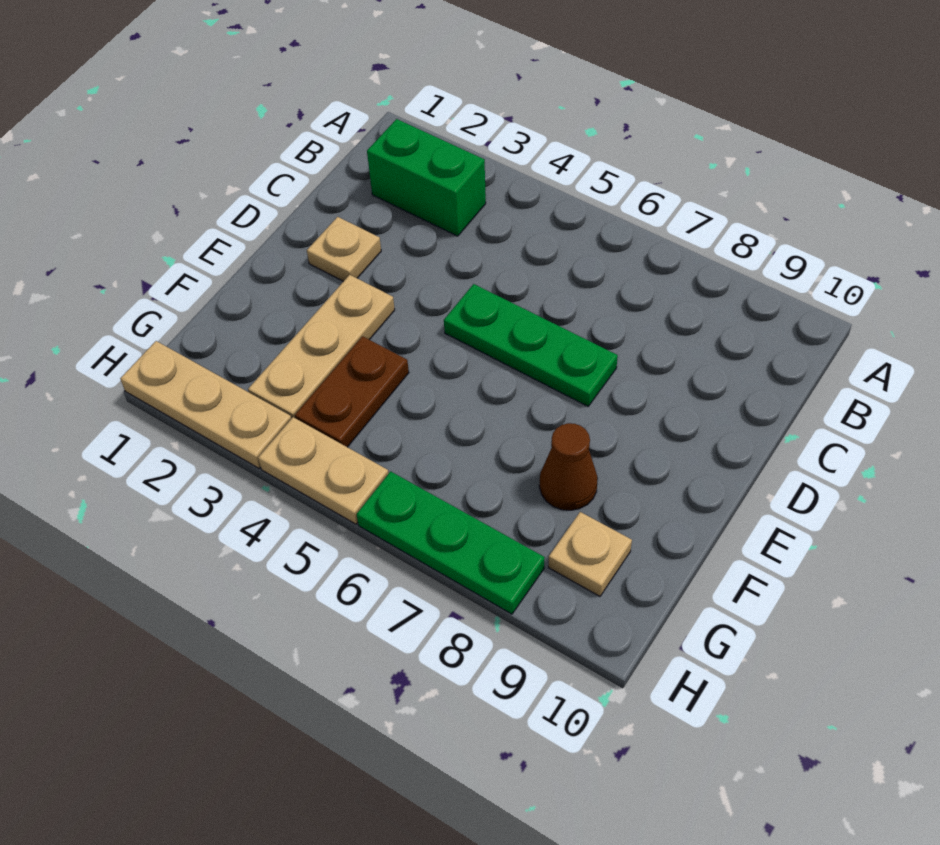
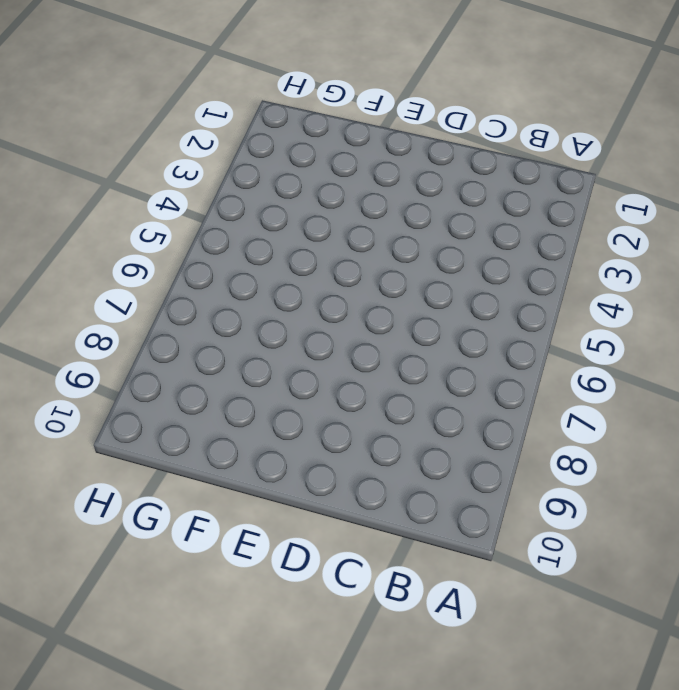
none -> green 1x2 brick [367,119,486,236]
none -> tan 1x1 plate [307,217,381,281]

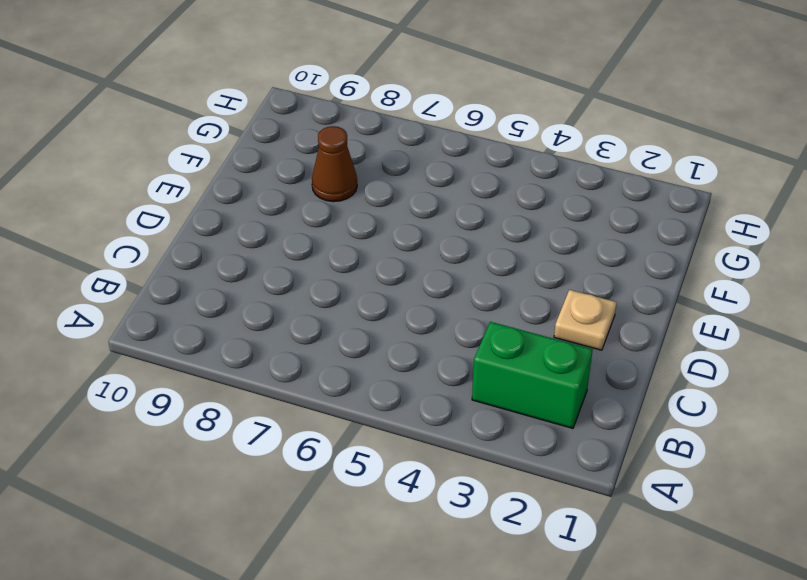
none -> green 1x3 plate [444,284,618,406]
none -> tan 1x3 plate [248,275,395,419]

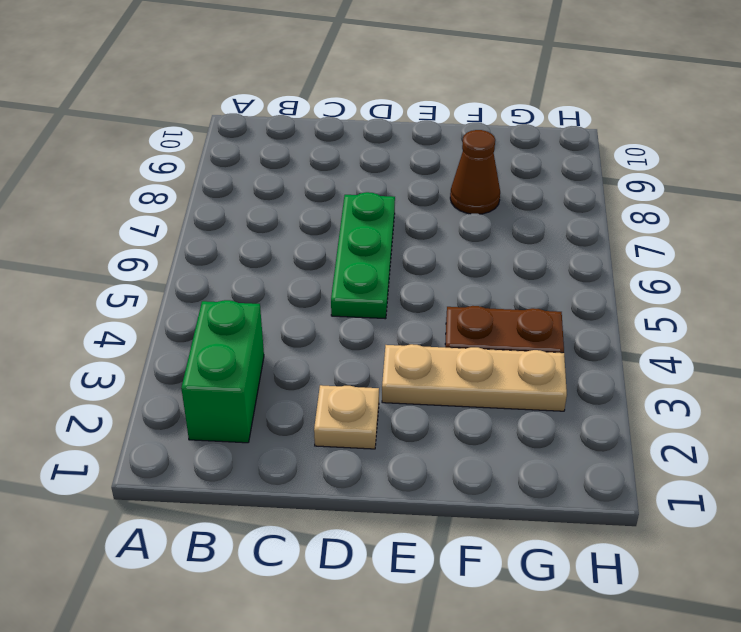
none -> tan 1x1 plate [548,512,632,596]
none -> tan 1x3 plate [120,341,291,468]

